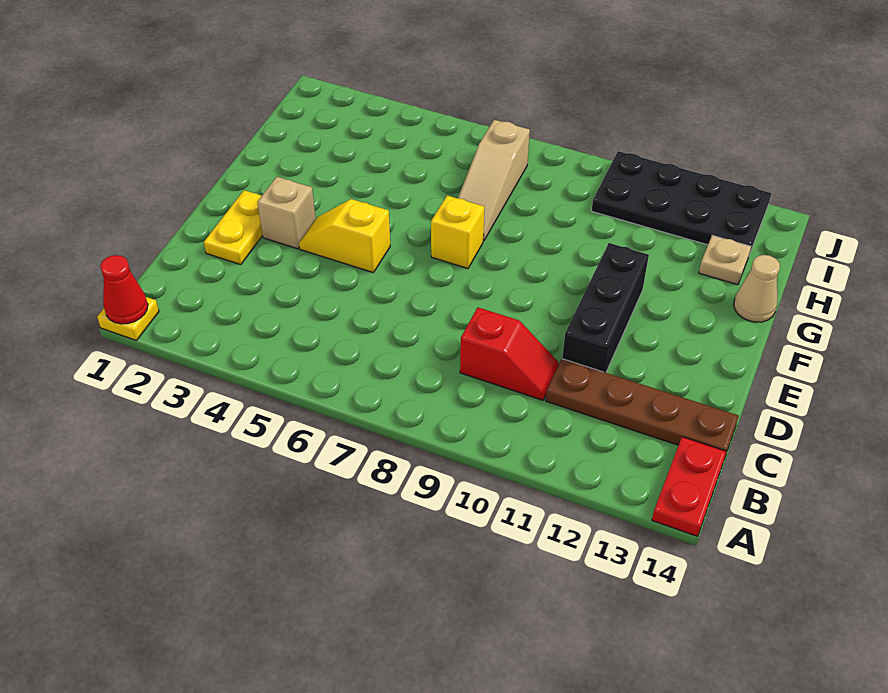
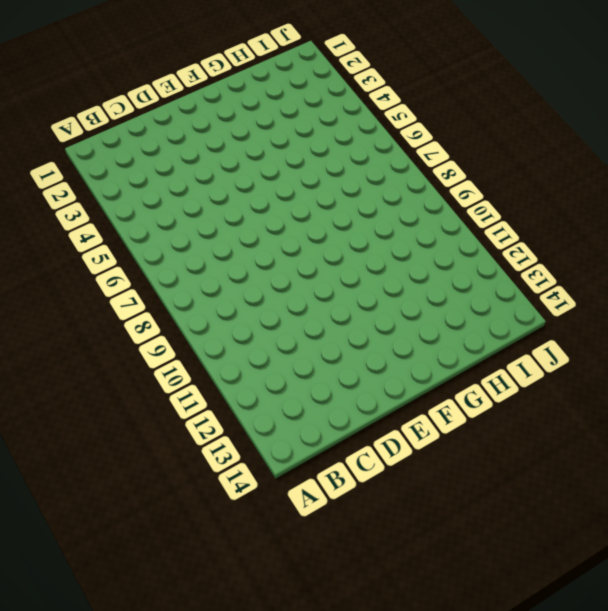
none -> yellow 1x1 plate [97,297,159,340]
none -> red 1x2 plate [652,437,727,536]
none -> red 1x2 slope [460,308,559,400]

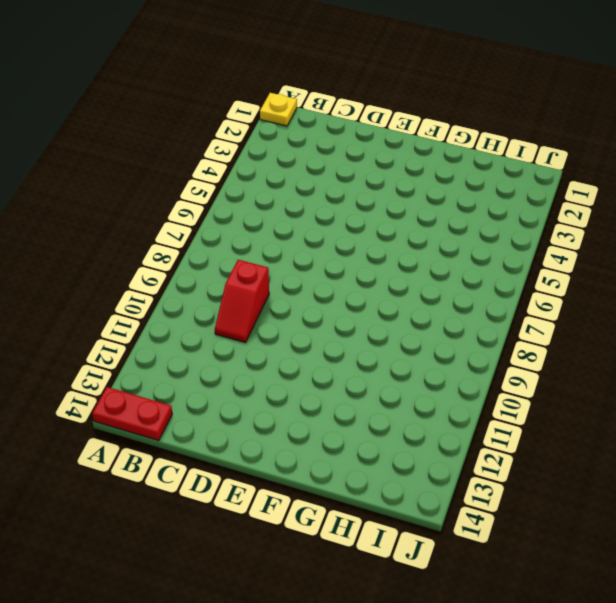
none -> brown 1x4 plate [546,359,739,453]
none -> yellow 1x2 plate [204,190,263,265]
none -> black 1x3 brick [562,243,649,373]

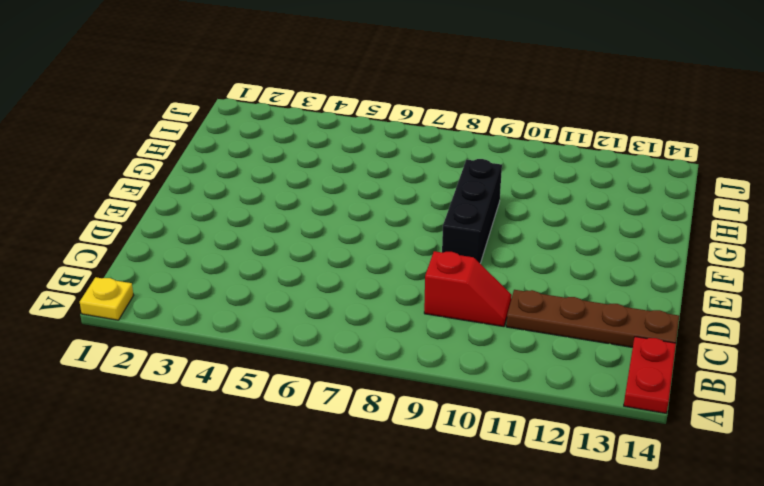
black 1x3 brick [442,159,502,263] -> black 1x3 brick moved to [562,243,649,373]
none -> yellow 1x2 plate [204,190,263,265]
none -> tan 1x1 brick [258,177,316,249]
none -> yellow 1x2 slope [299,199,390,273]

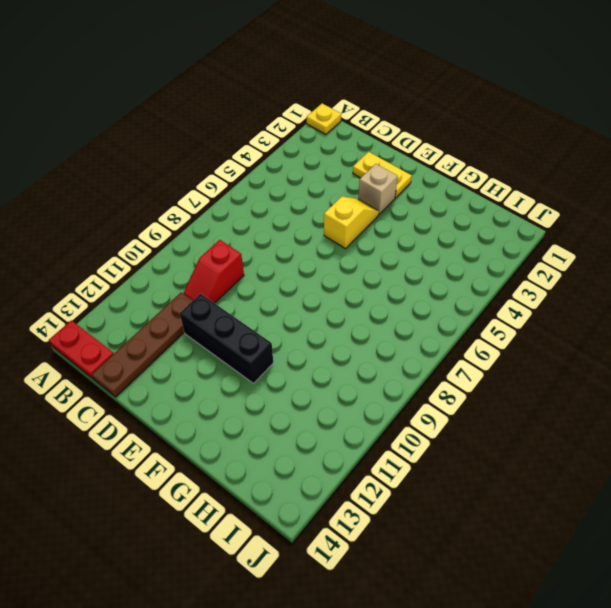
none -> yellow 1x1 brick [431,196,484,268]
none -> tan 1x3 slope [458,120,530,241]
none -> tan 1x1 cone [734,255,780,322]

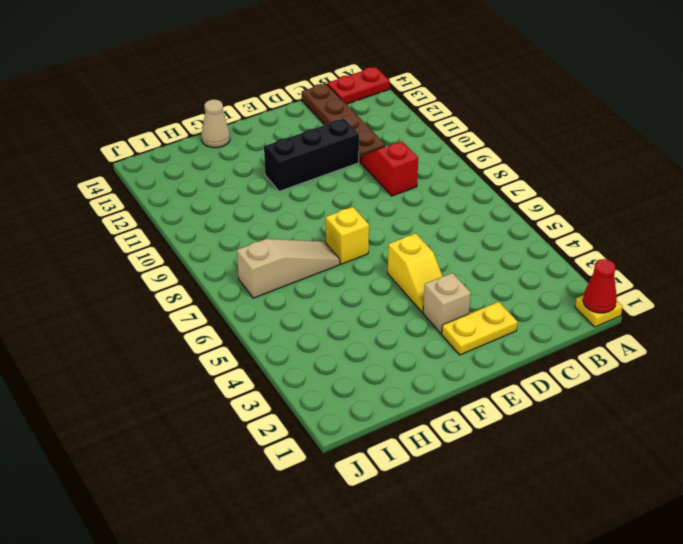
none -> tan 1x1 plate [699,235,751,285]
none -> black 2x4 plate [592,151,771,252]

